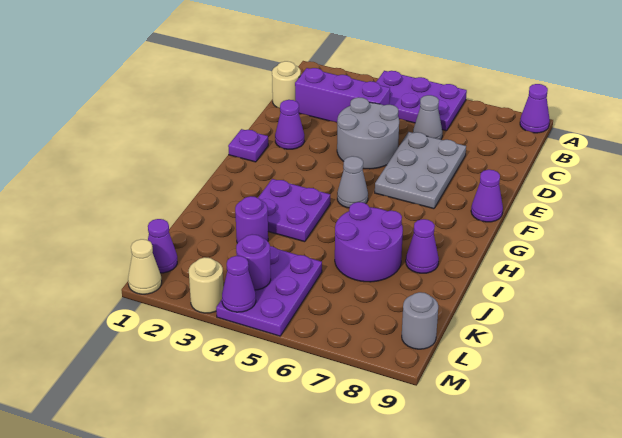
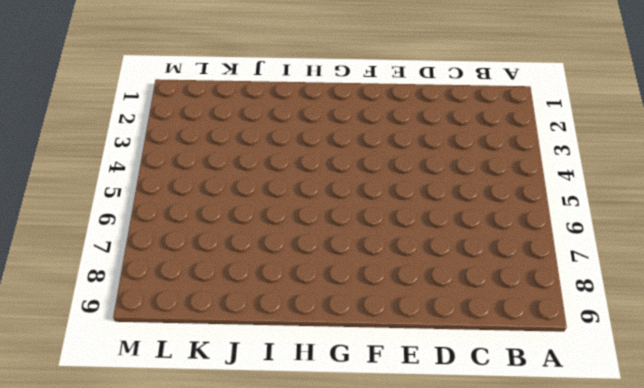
none -> purple 2x3 plate [376,71,467,131]
none -> purple 1x1 cone [520,84,550,133]
none -> tan 1x1 round brick [272,61,301,108]

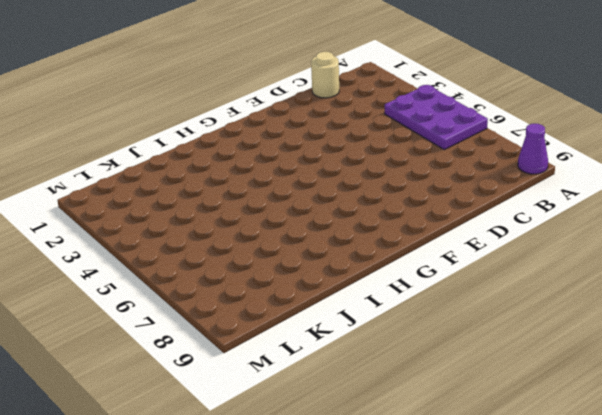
none -> purple 1x3 brick [295,68,390,123]
none -> grey 1x1 cone [413,95,442,140]
none -> grey 2x2 round brick [337,97,399,169]

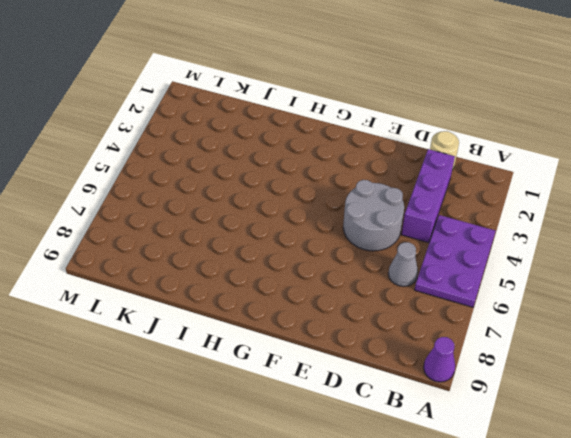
none -> grey 2x3 plate [375,132,466,209]
none -> purple 1x1 cone [275,100,305,149]
none -> purple 1x1 plate [228,129,268,162]

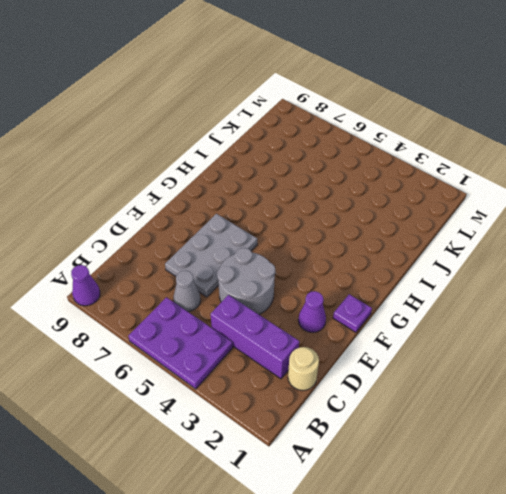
none -> purple 1x1 cone [471,170,503,222]
none -> grey 1x1 cone [337,156,368,208]
none -> purple 2x2 plate [258,179,330,242]

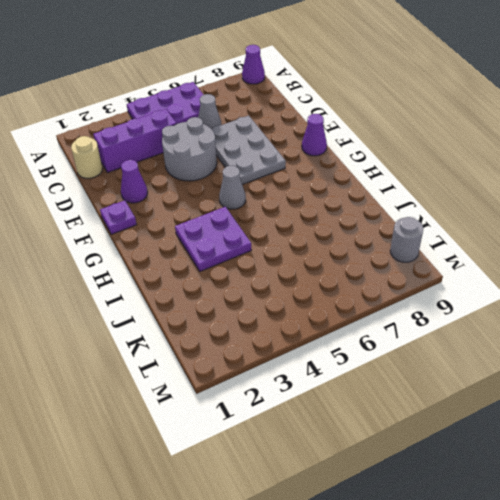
none -> purple 2x2 round brick [335,202,403,282]
none -> purple 1x1 cone [406,219,439,273]
none -> purple 1x1 round brick [235,196,268,243]

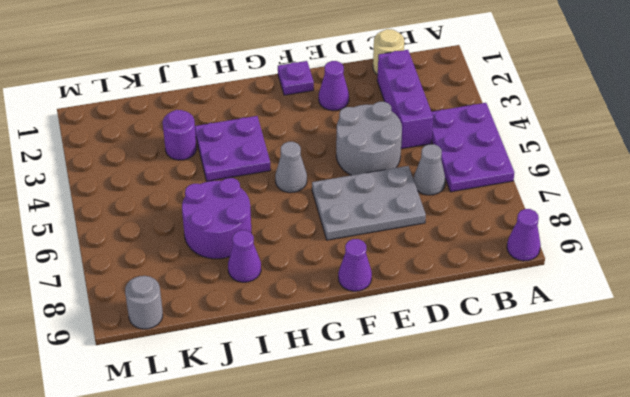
none -> purple 2x3 plate [216,246,322,336]
none -> purple 1x1 cone [148,219,177,273]
none -> tan 1x1 cone [128,239,162,294]

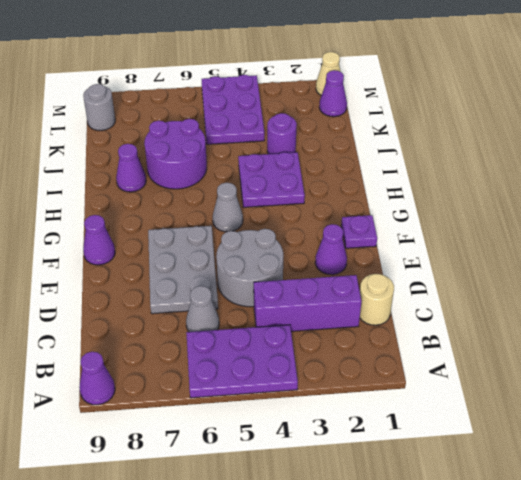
none -> tan 1x1 round brick [189,257,223,313]
none -> purple 1x1 round brick [236,234,271,290]
none -> purple 1x1 cone [222,256,256,312]

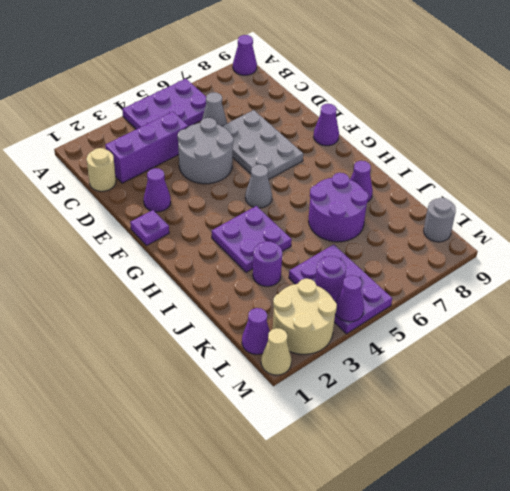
tan 2x2 round brick [273,279,337,354] -> tan 1x1 round brick [189,257,223,313]

